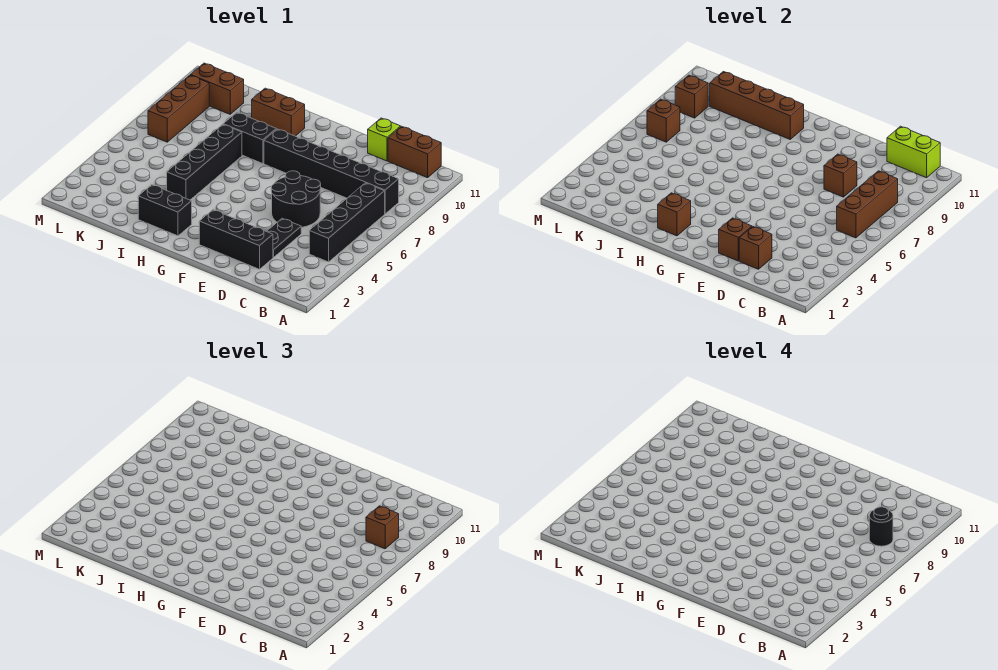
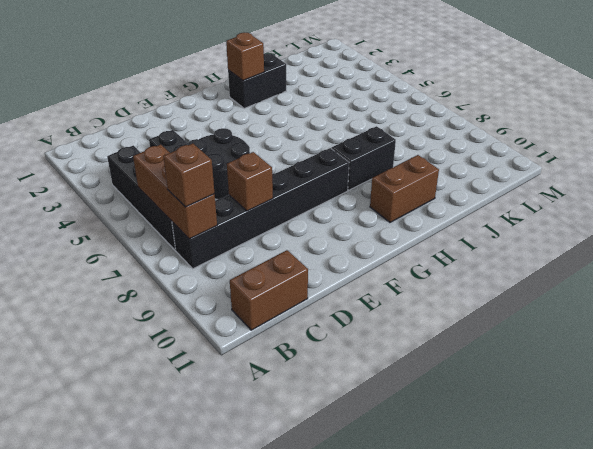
none -> black 1x3 brick [199,210,273,269]
none -> lime 1x1 brick [368,118,400,161]
none -> black 1x4 brick [167,124,242,200]

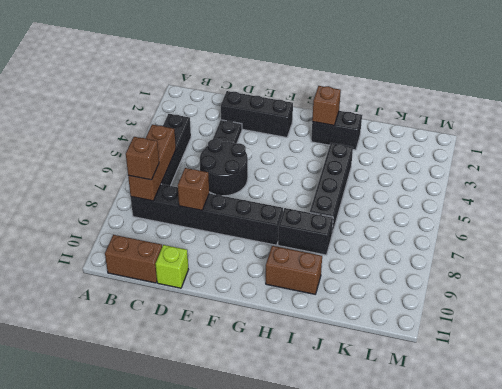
none -> brown 1x2 brick [191,63,244,114]
none -> brown 1x3 brick [148,75,209,142]
none -> lime 1x2 brick [887,126,940,178]

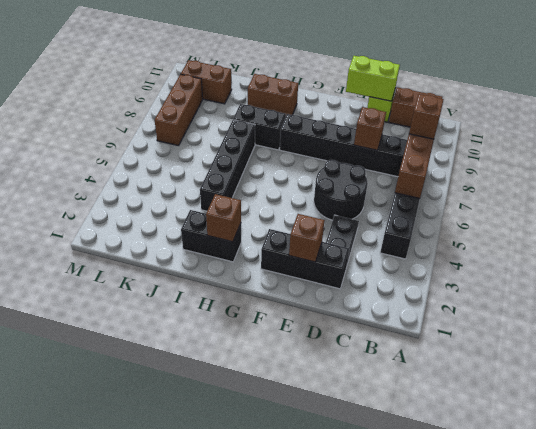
lime 1x2 brick [346,56,400,101] -> lime 1x2 brick moved to [887,126,940,178]
none -> brown 1x1 brick [739,226,772,269]
none -> brown 1x4 brick [710,72,804,139]
none -> brown 1x1 brick [647,99,680,142]

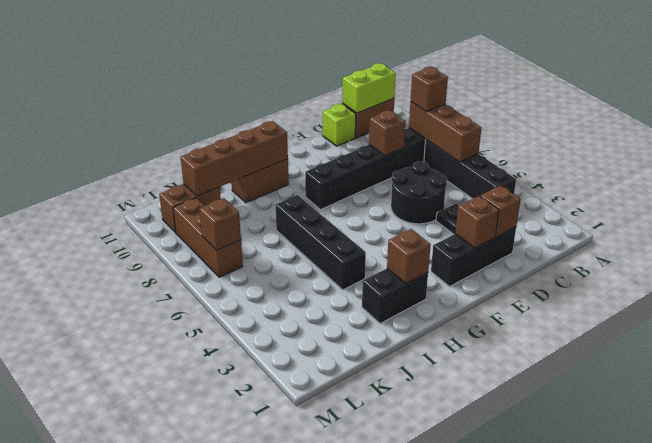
none -> black 1x2 brick [223,112,276,164]
none -> brown 1x1 brick [675,75,708,118]
none -> black 1x1 round brick [869,507,893,546]

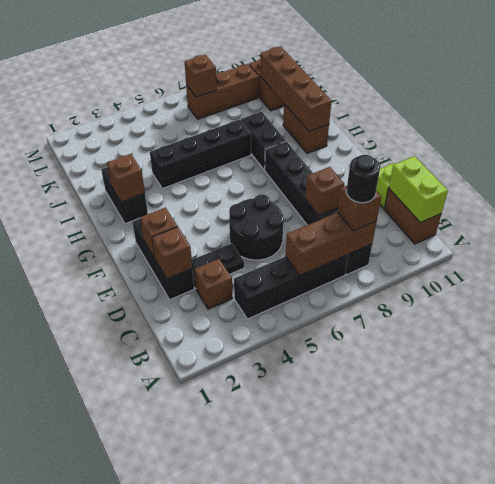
brown 1x1 brick [194,259,233,309] -> brown 1x1 brick moved to [675,75,708,118]

